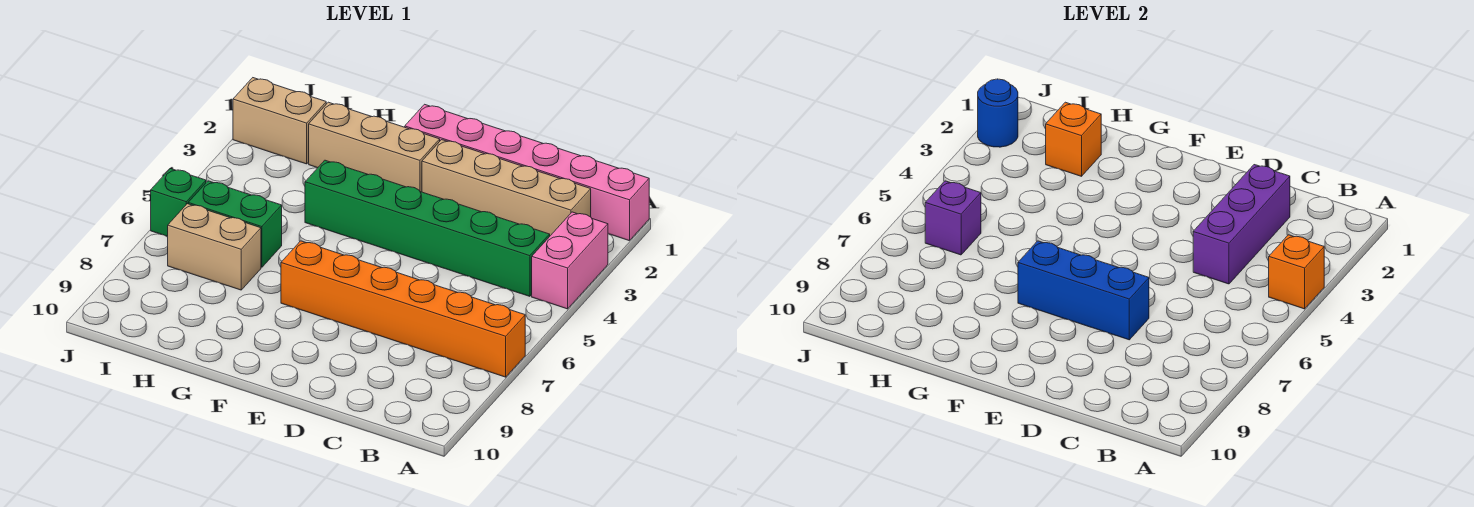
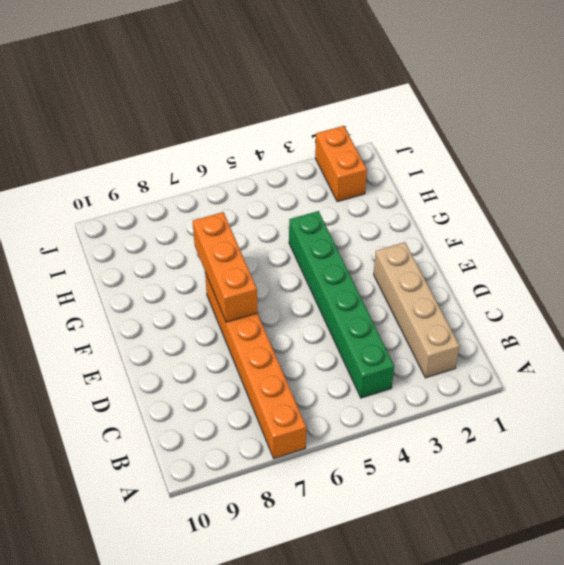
orange 1x3 brick [193,212,258,322] -> blue 1x3 brick [1018,241,1149,340]
orange 1x2 brick [315,126,367,202] -> tan 1x2 brick [233,78,326,164]
none -> pink 1x6 brick [405,104,649,241]
none -> pink 1x2 brick [532,212,608,309]
none -> tan 1x3 brick [309,102,440,192]

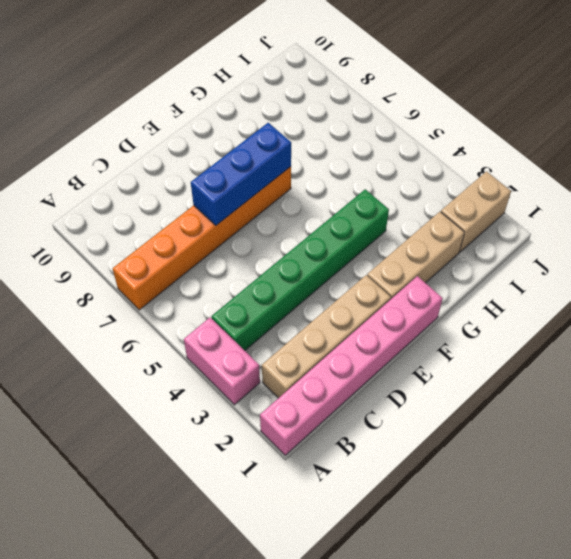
none -> green 1x2 brick [188,181,282,267]
none -> tan 1x2 brick [168,204,261,290]
none -> green 1x1 brick [151,169,206,236]

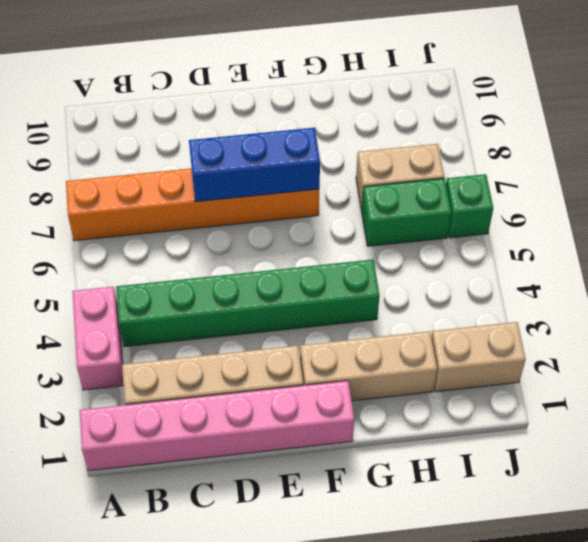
none -> orange 1x1 brick [1269,235,1324,309]
none -> purple 1x3 brick [1193,165,1290,284]
none -> orange 1x1 brick [1046,102,1101,176]

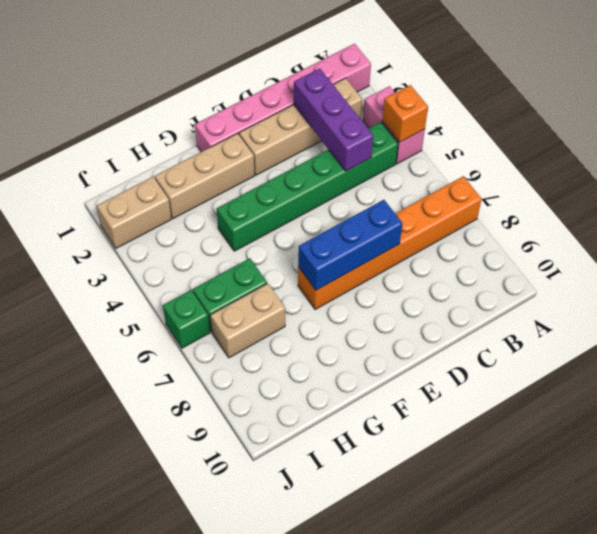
none -> orange 1x1 brick [1046,102,1101,176]
none -> purple 1x1 brick [925,181,981,255]
none -> blue 1x1 round brick [978,79,1018,147]

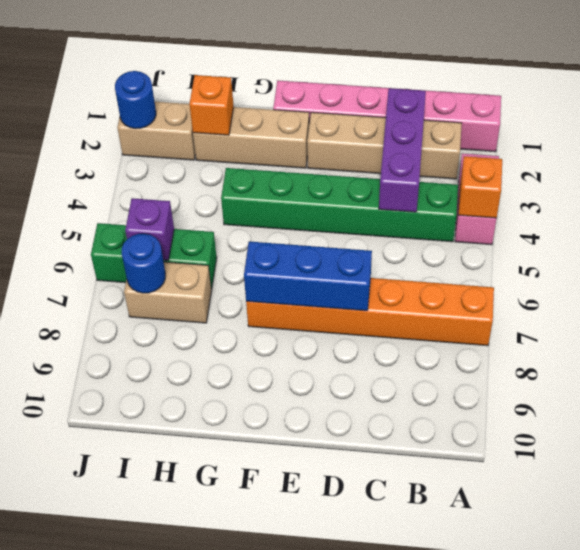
blue 1x1 round brick [122,234,165,293] -> none

